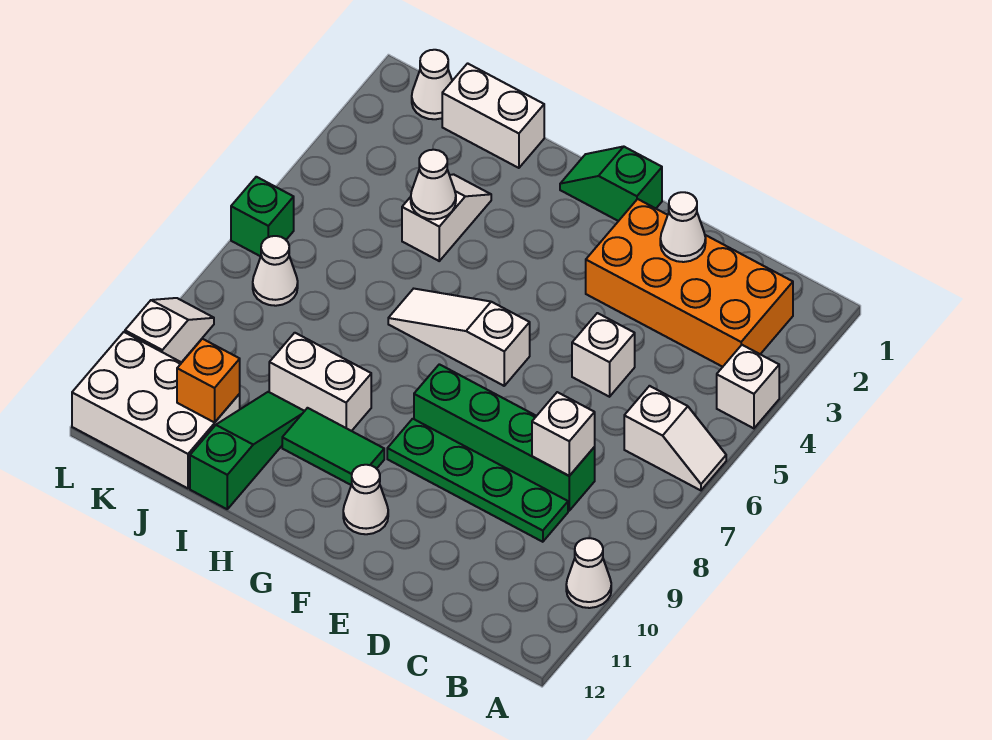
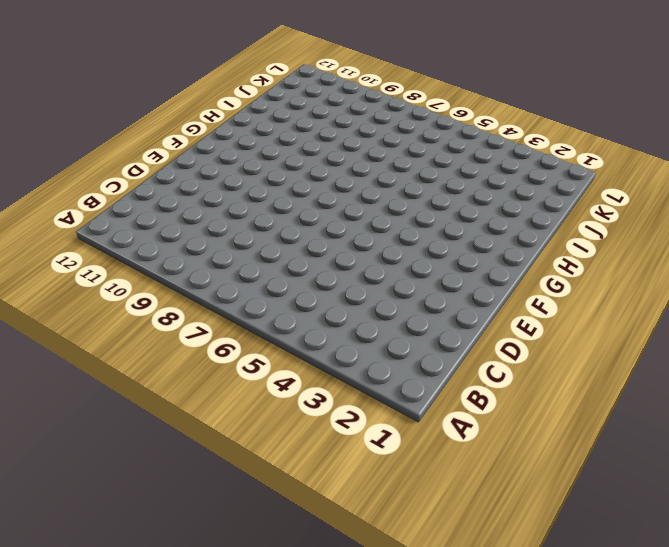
none -> white 1x1 brick [717,345,779,428]
none -> white 1x2 slope [624,386,726,490]
none -> white 1x1 cone [566,538,611,608]

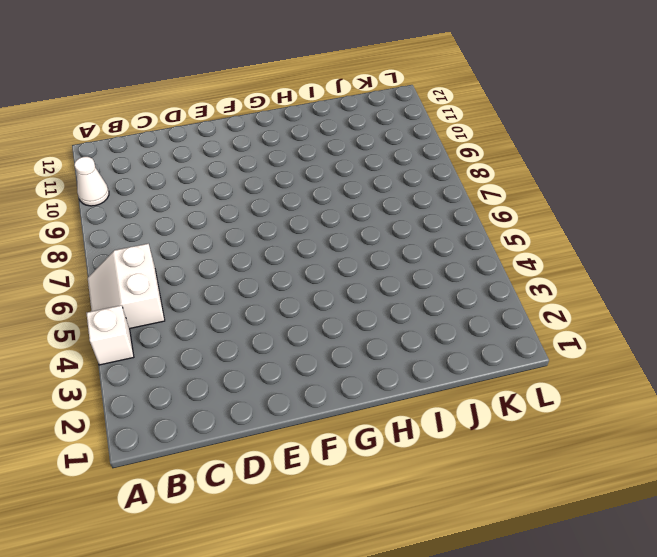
white 2x2 slope [88,244,165,329] -> white 1x2 slope [624,386,726,490]
none -> orange 2x4 brick [586,199,793,367]
none -> green 1x4 brick [414,364,595,511]
none -> green 1x4 plate [387,419,568,542]

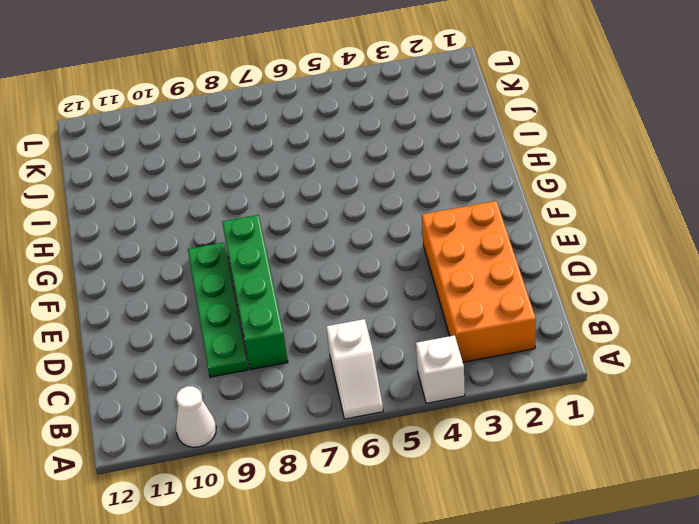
none -> white 1x1 brick [572,313,635,397]
none -> green 1x2 slope [560,147,662,221]
none -> white 1x3 slope [388,289,530,386]

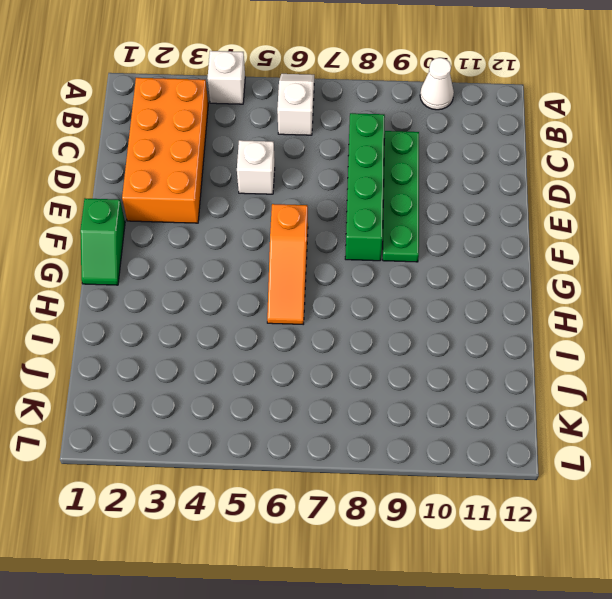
orange 1x3 slope [267,204,308,324] -> white 1x3 slope [388,289,530,386]
none -> white 1x1 cone [343,465,388,534]
none -> green 1x2 tile [282,408,384,485]
none -> white 1x2 brick [269,333,371,431]

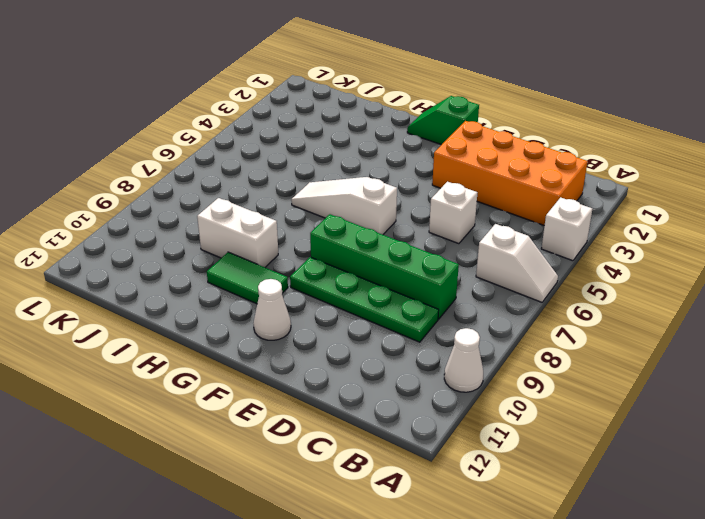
none -> white 1x2 brick [442,63,544,168]
none -> white 1x2 slope [402,174,491,261]
none -> green 1x3 slope [190,392,304,509]

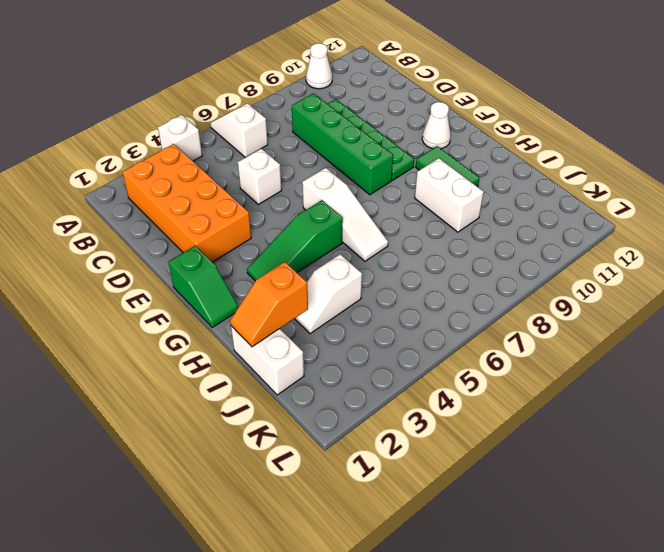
green 1x3 slope [247,200,343,281] -> green 1x3 slope moved to [190,392,304,509]
orange 1x2 slope [230,262,308,347] -> none
none -> white 2x3 brick [72,332,240,488]
none -> white 1x1 cone [412,50,452,119]
none -> white 1x1 cone [253,236,298,306]

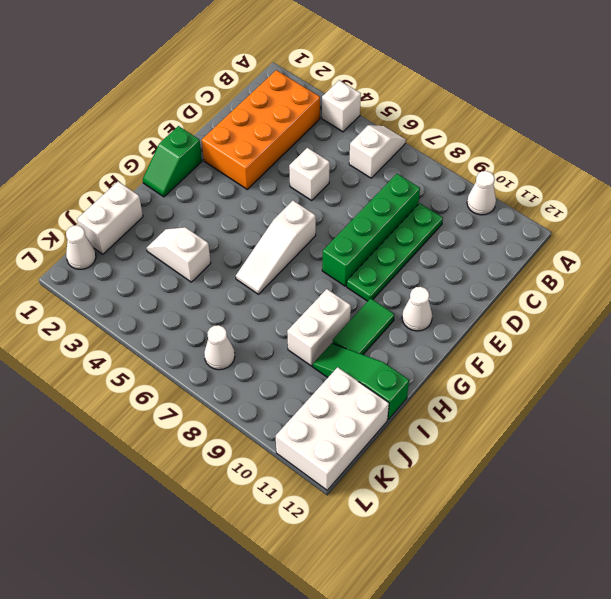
none -> green 1x1 brick [231,177,294,256]
none -> white 1x2 slope [125,298,214,362]
none -> white 1x1 brick [532,392,595,476]

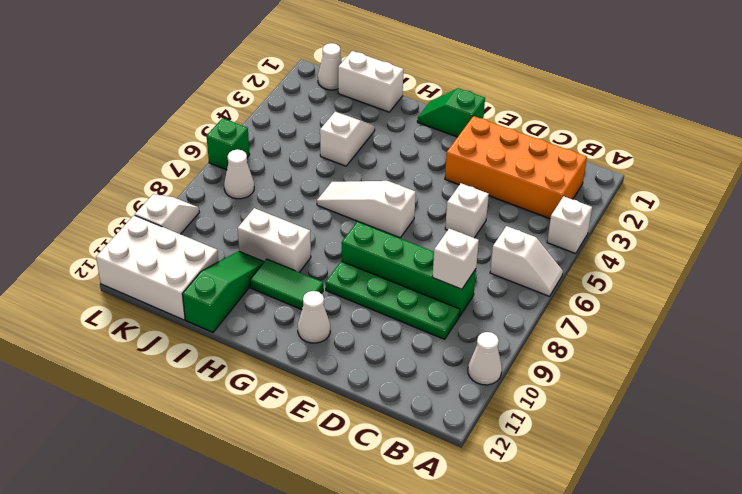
none -> white 1x1 cone [660,192,706,262]
none -> white 1x1 cone [411,150,456,219]
none -> orange 1x1 brick [177,339,240,422]

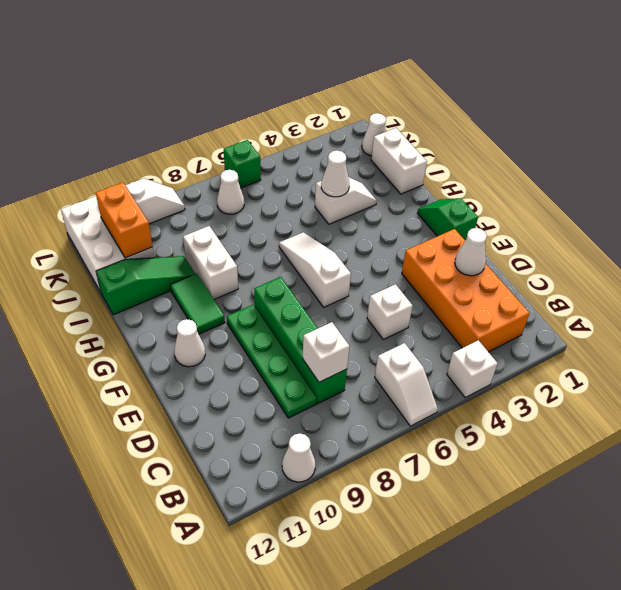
orange 1x2 brick [96,183,153,258] -> orange 1x1 brick [177,339,240,422]

